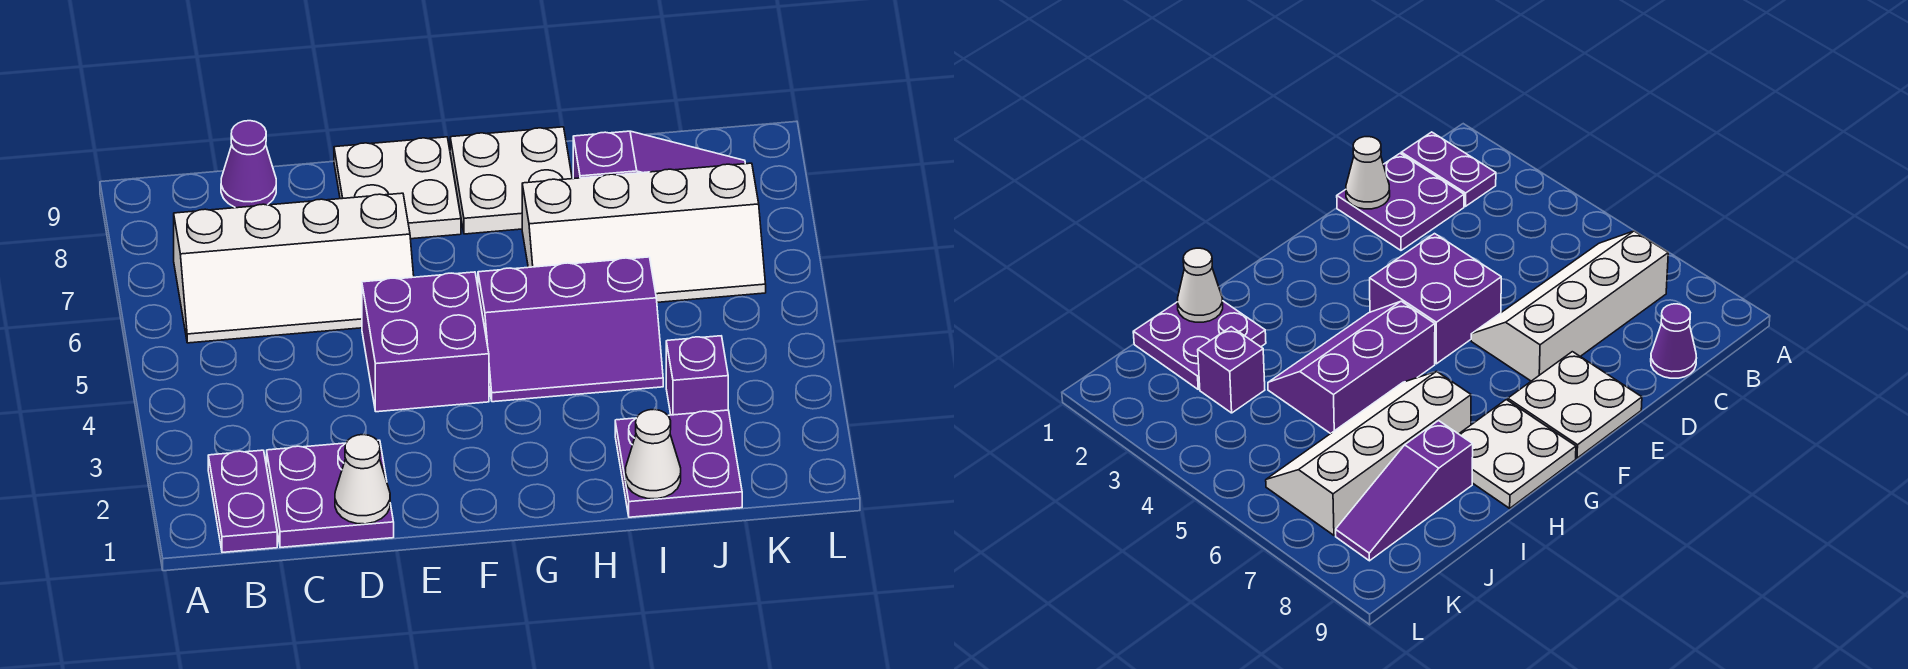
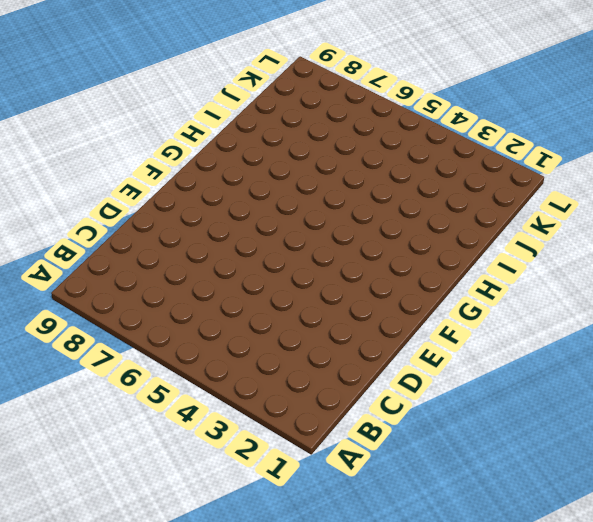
none -> purple 1x2 plate [208,450,277,552]
none -> white 2x4 slope [174,193,414,343]
none -> purple 2x2 plate [267,440,394,547]

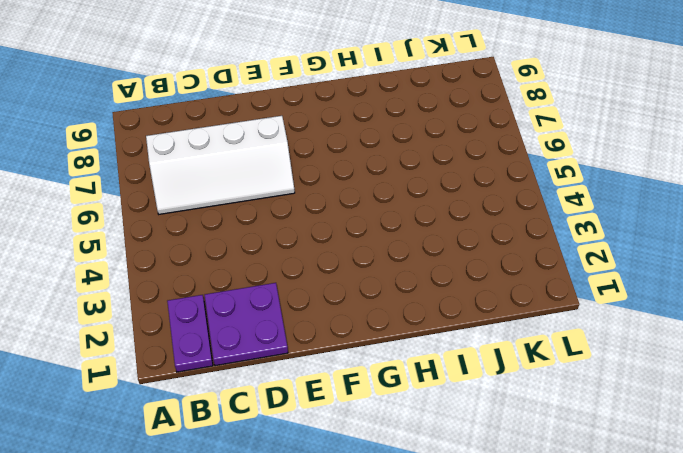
none -> purple 1x1 cone [221,121,276,208]
none -> purple 2x2 brick [362,272,489,412]
none -> white 2x2 plate [334,137,461,239]

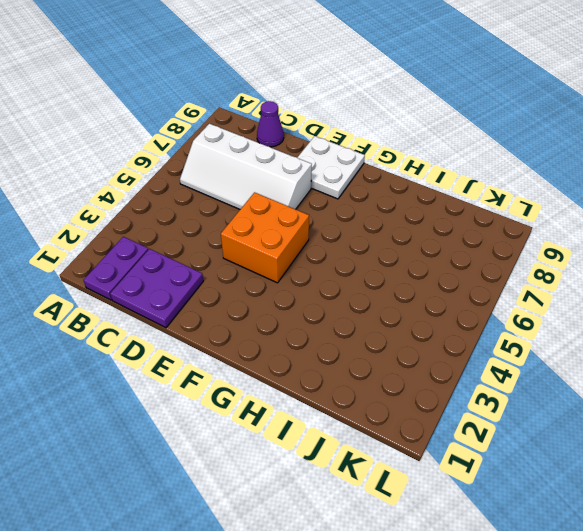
orange 2x2 brick [221,192,309,283] -> purple 2x2 brick [362,272,489,412]
none -> purple 2x3 slope [478,257,663,402]
none -> white 2x2 plate [450,127,572,234]
none -> white 2x4 slope [522,163,766,302]

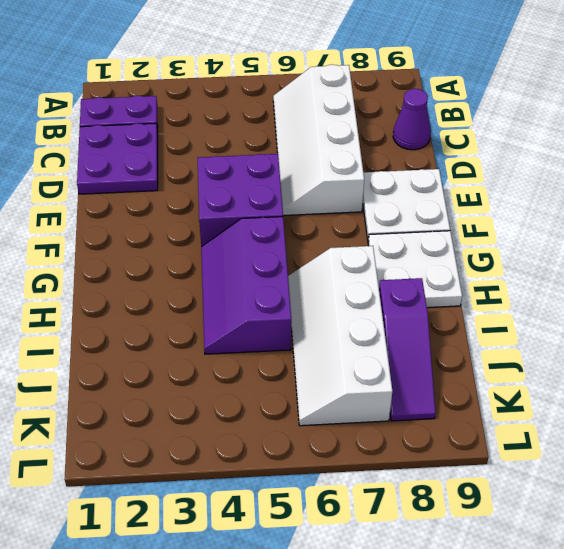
none -> purple 2x2 plate [615,410,742,517]
none -> purple 1x1 brick [666,336,728,415]
none -> white 1x1 cone [335,435,390,524]

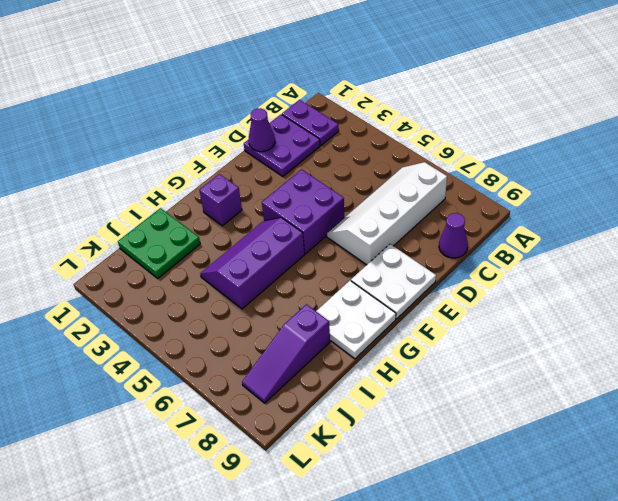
purple 1x1 cone [249,108,275,152] -> white 1x1 cone [335,435,390,524]
purple 1x1 brick [199,174,242,226] -> purple 1x1 brick moved to [666,336,728,415]
green 2x2 plate [118,208,200,278] -> purple 2x2 plate [615,410,742,517]
none -> white 2x4 slope [522,163,766,302]
none -> white 1x1 cone [625,410,681,499]

